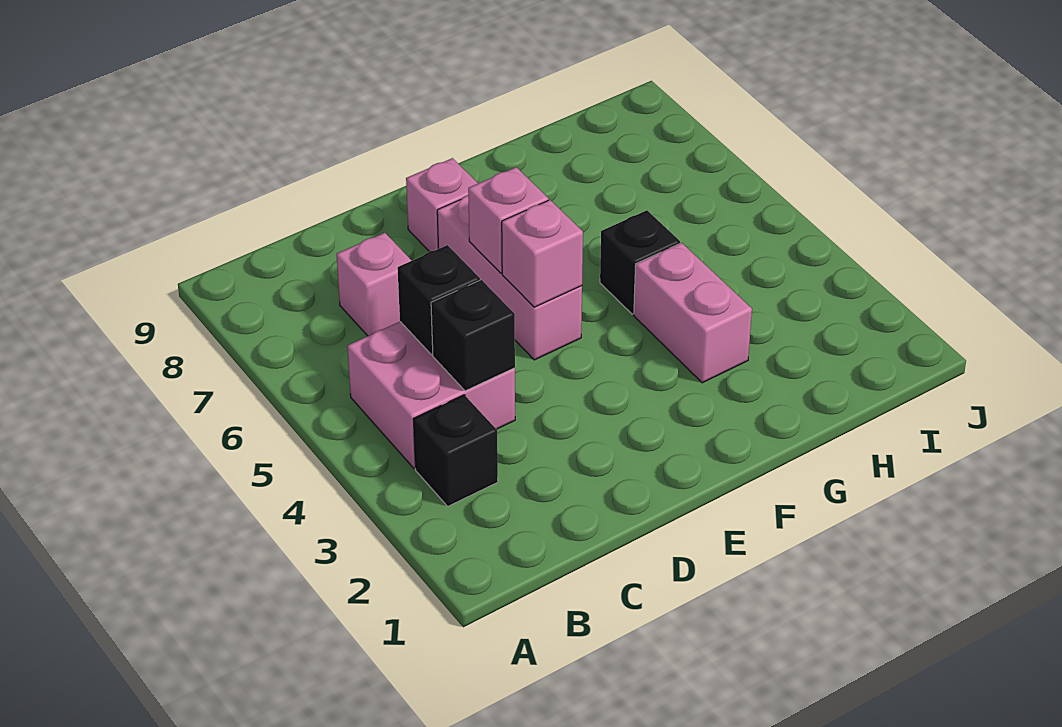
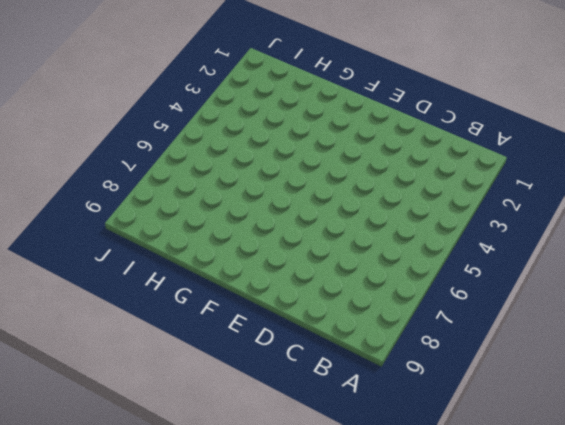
none -> black 1x1 brick [413,395,498,506]
none -> pink 2x2 brick [347,322,515,468]

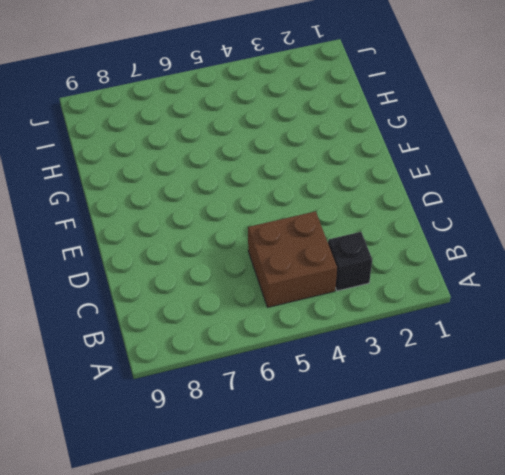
brown 2x2 brick [248,211,337,307] -> pink 2x2 brick [347,322,515,468]
none -> pink 1x1 brick [337,233,412,336]
none -> pink 1x3 brick [437,195,582,360]

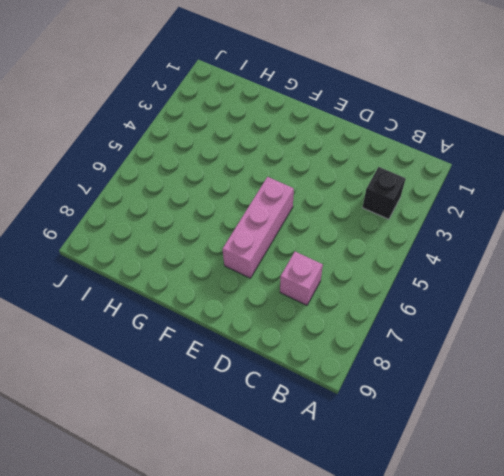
none -> pink 2x2 brick [347,322,515,468]
none -> pink 1x1 brick [406,158,478,252]

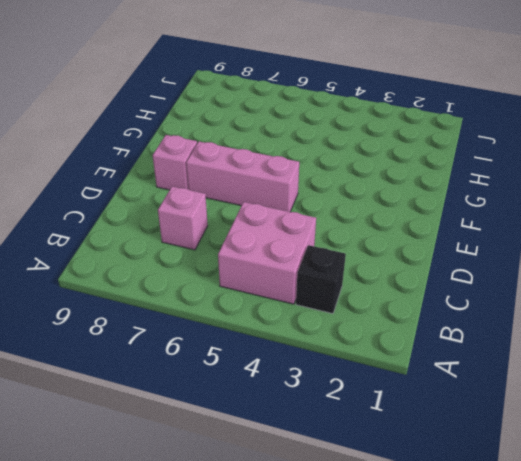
none -> pink 1x2 brick [634,243,752,383]
none -> black 1x1 brick [600,210,680,314]

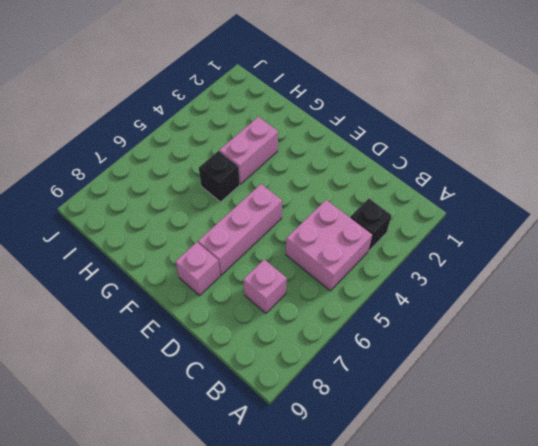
none -> black 1x1 brick [431,280,515,391]
none -> black 1x1 brick [398,245,480,355]

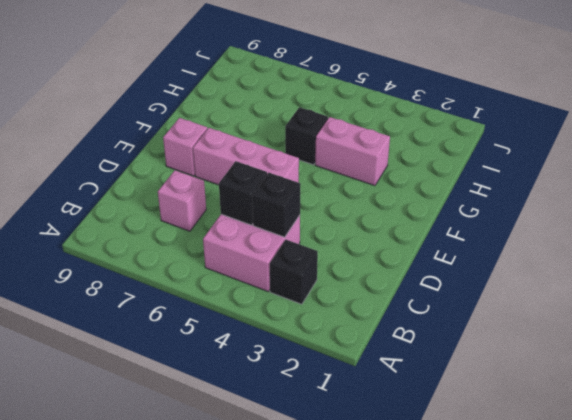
none -> pink 1x1 brick [502,200,583,307]
none -> pink 1x1 brick [468,167,548,273]

